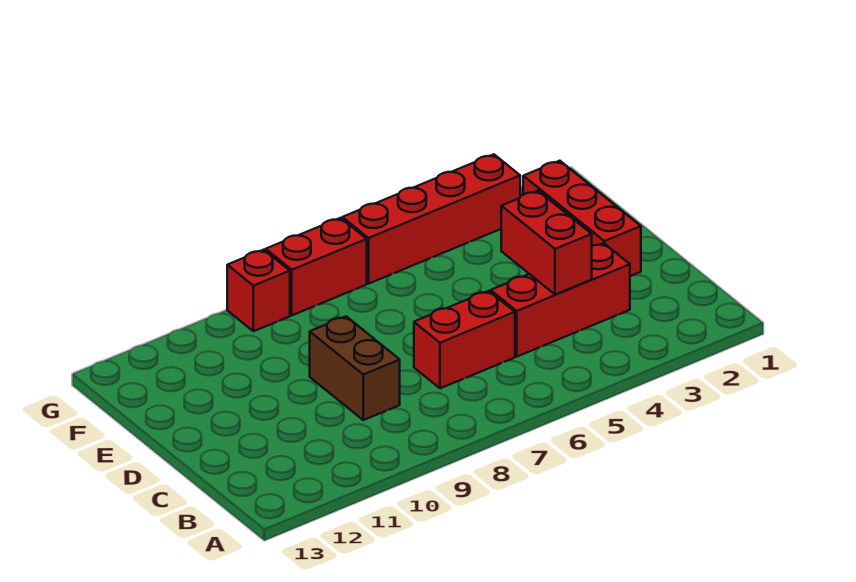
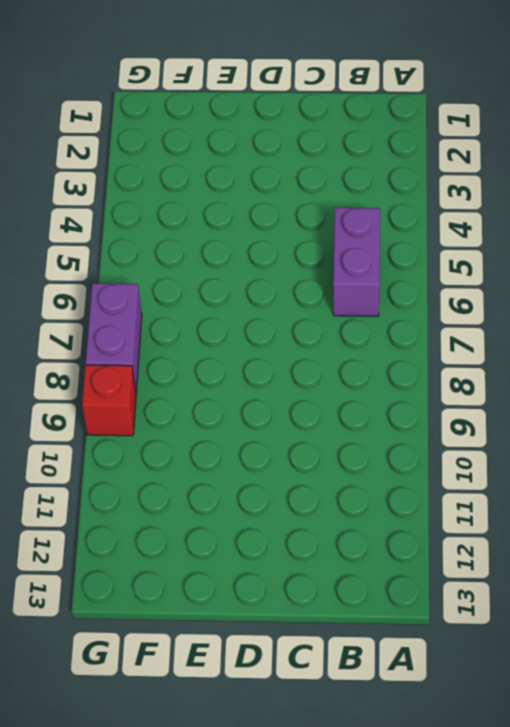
purple 1x2 brick [333,208,380,316] -> none
purple 1x2 brick [86,283,142,392] -> red 1x2 brick [266,218,367,315]
none -> red 1x3 brick [491,243,630,356]
none -> red 1x2 brick [414,291,515,388]

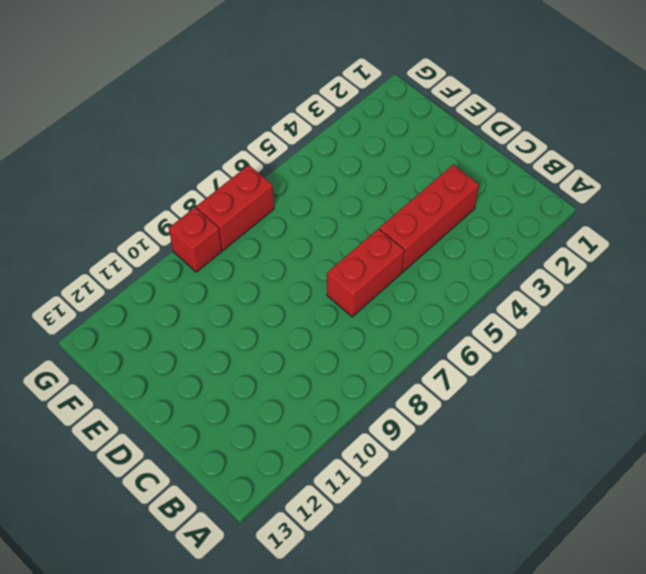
none -> brown 1x2 brick [310,316,400,420]
none -> red 1x3 brick [523,161,641,276]

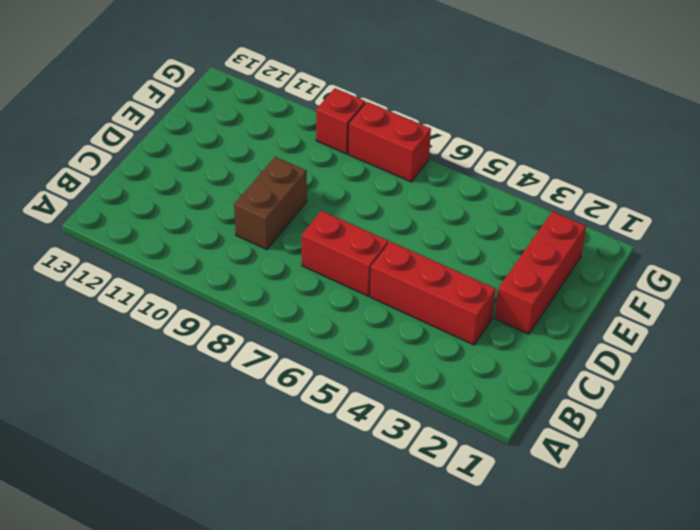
none -> red 1x4 brick [342,154,520,284]
none -> red 1x2 brick [501,191,592,295]

